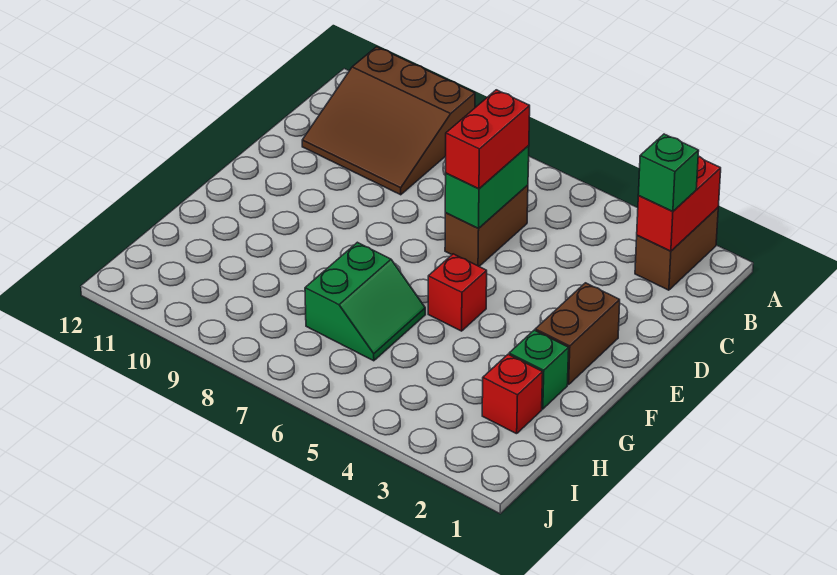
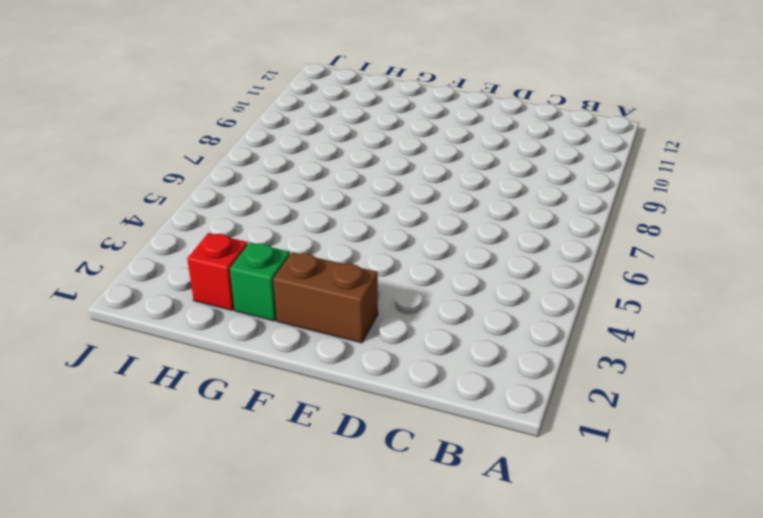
none -> brown 1x2 brick [635,208,718,290]
none -> brown 3x3 slope [302,47,475,195]
none -> brown 1x2 brick [445,185,528,266]

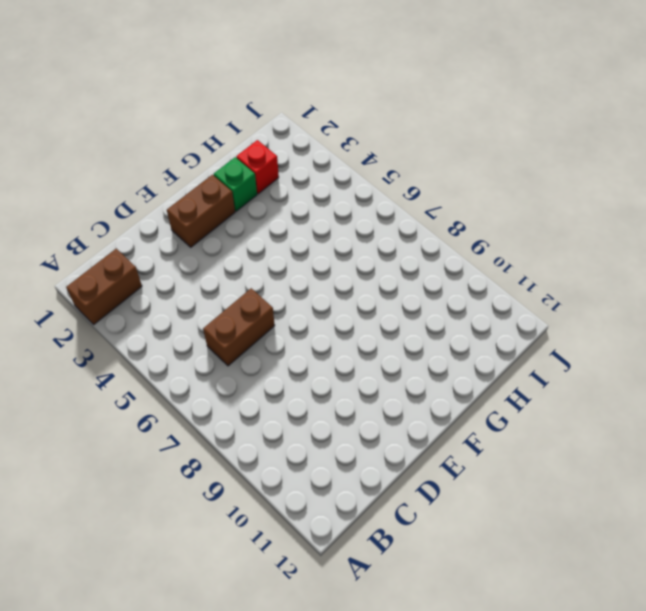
none -> brown 3x3 slope [302,47,475,195]
none -> red 1x1 brick [428,254,487,331]
none -> green 2x2 slope [305,242,425,361]

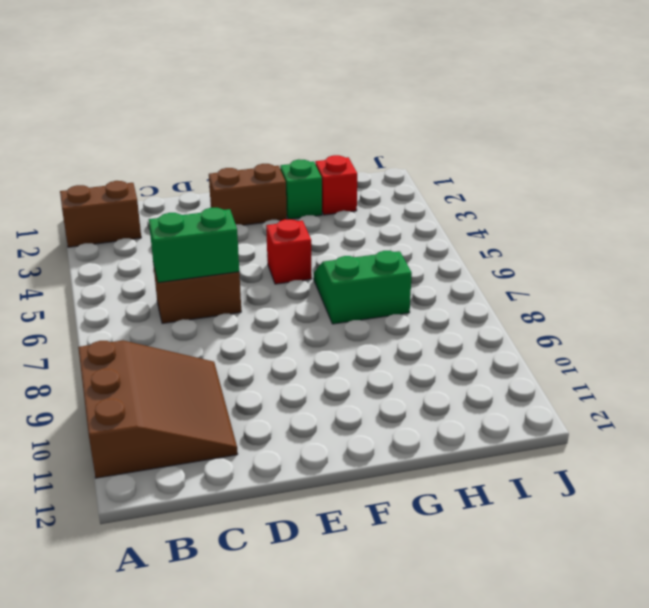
none -> red 1x2 brick [637,156,721,251]
none -> green 1x1 brick [638,134,699,211]
none -> red 1x2 brick [446,90,530,189]

